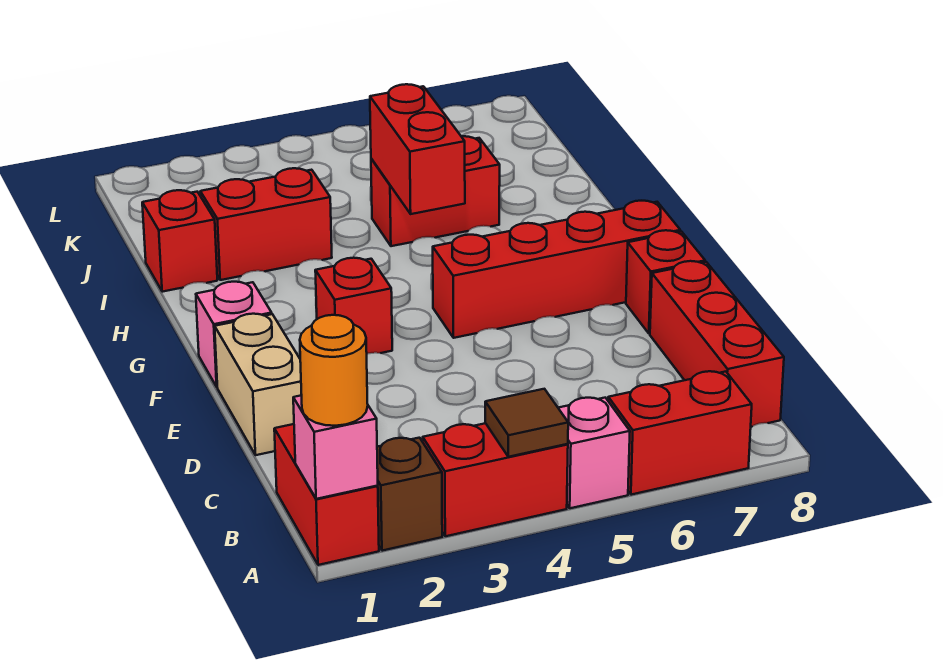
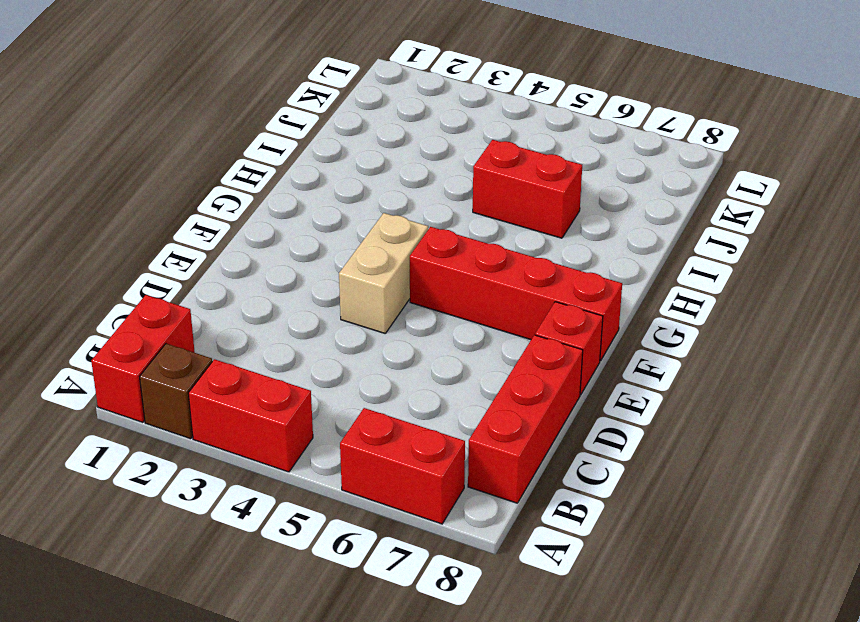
tan 1x2 brick [339,213,428,333] -> tan 1x2 brick moved to [215,314,302,455]
none -> pink 1x1 brick [559,398,630,508]
none -> pink 1x1 brick [196,282,272,387]
none -> red 1x1 brick [315,258,392,354]

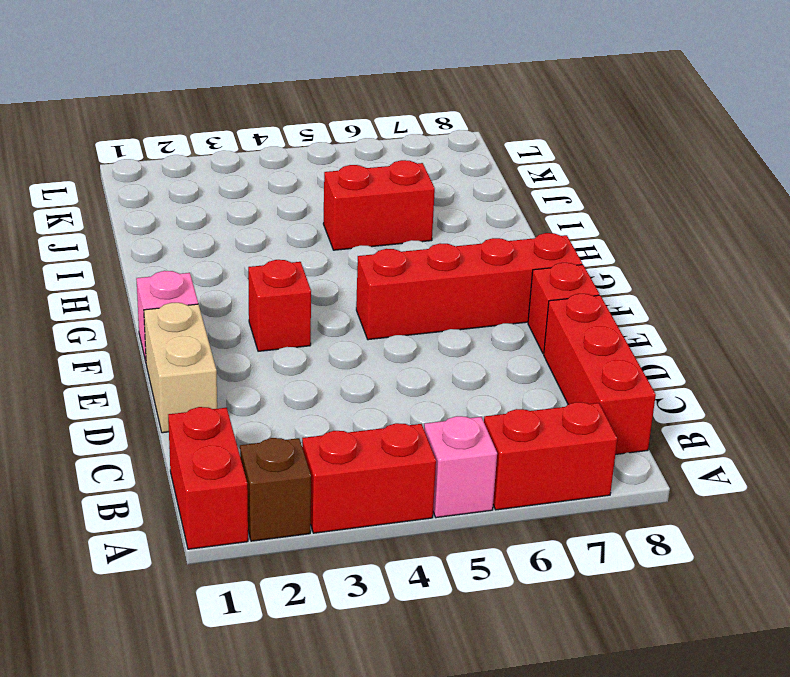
none -> red 1x1 brick [142,190,217,292]
none -> red 1x2 brick [200,168,332,280]
none -> pink 1x1 brick [293,395,378,499]

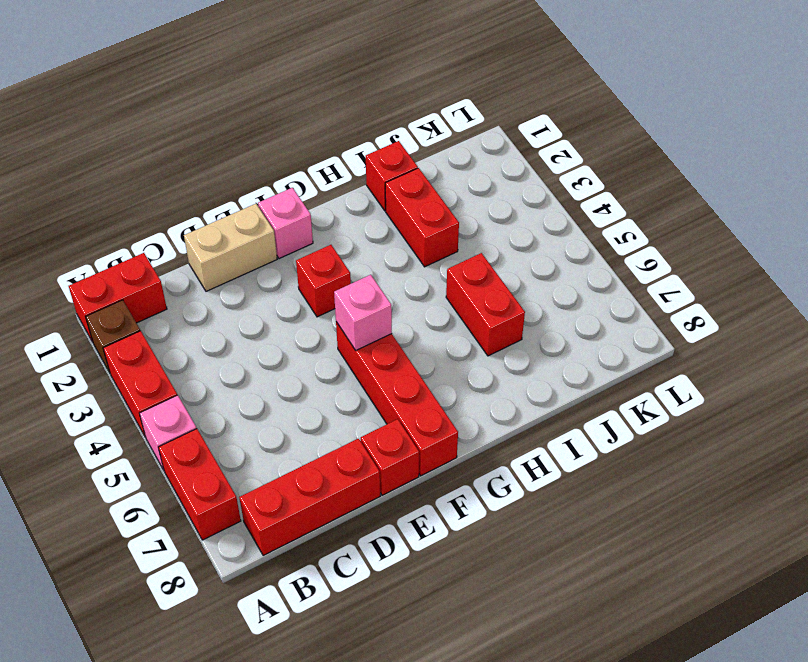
pink 1x1 brick [334,275,392,350] -> pink 1x1 brick moved to [293,395,378,499]
none -> brown 1x1 tile [485,389,568,457]
none -> red 1x2 brick [370,84,465,214]
none -> orange 1x1 round brick [300,315,368,426]

